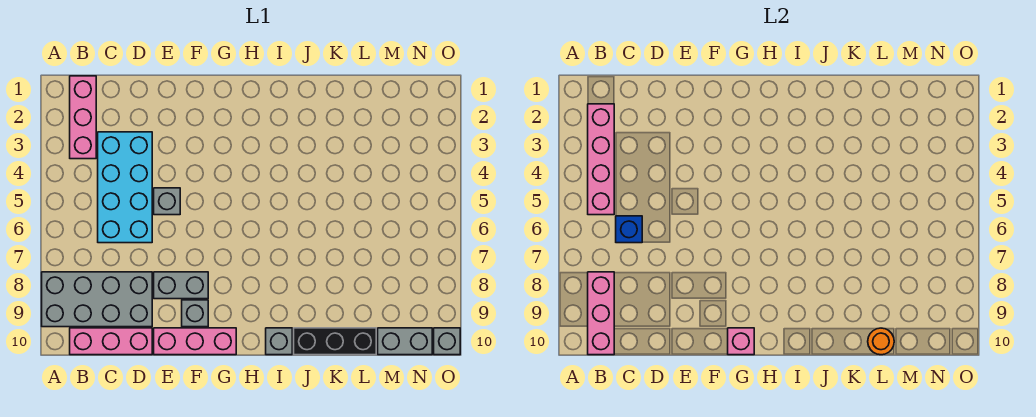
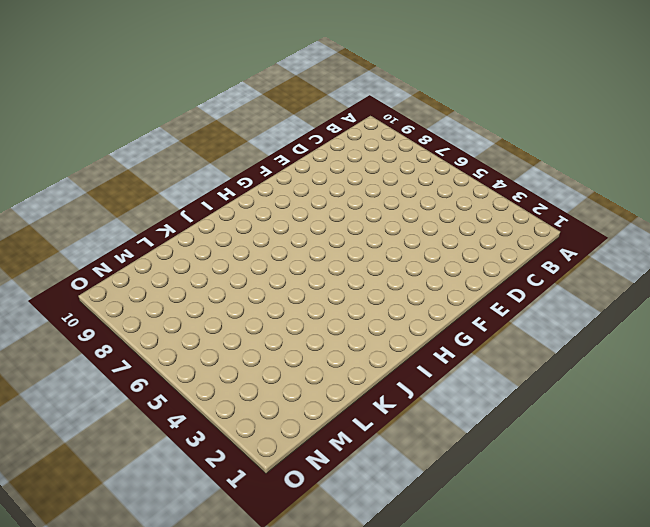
none -> grey 2x4 brick [42,272,152,327]
none -> pink 1x3 brick [70,76,96,159]
none -> pink 1x3 brick [70,328,152,355]

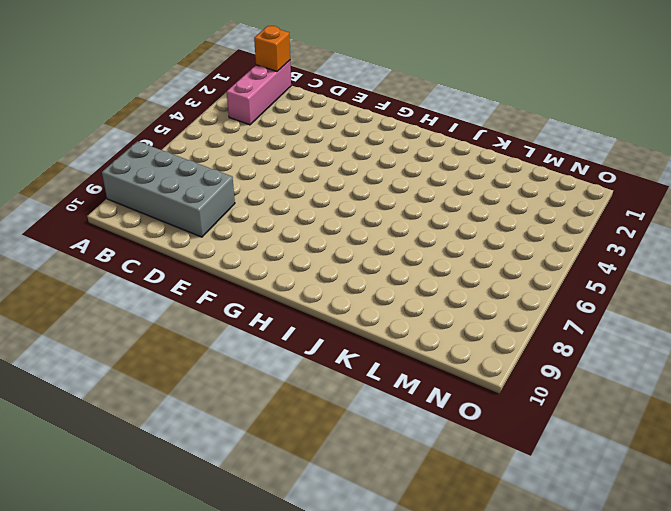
orange 1x1 brick [254,26,290,71] -> none
none -> pink 1x3 brick [70,328,152,355]
none -> cyan 2x4 brick [98,132,152,243]
none -> grey 1x1 brick [154,188,180,215]

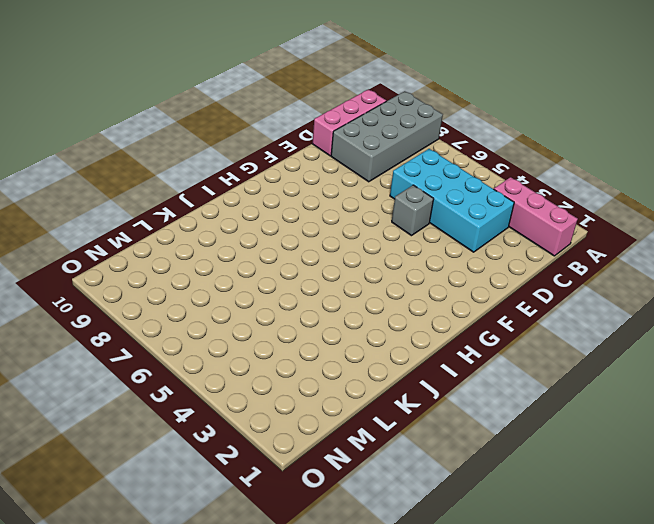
none -> grey 1x2 brick [154,272,208,299]
none -> pink 1x3 brick [154,328,236,355]
none -> grey 1x1 brick [182,300,208,327]

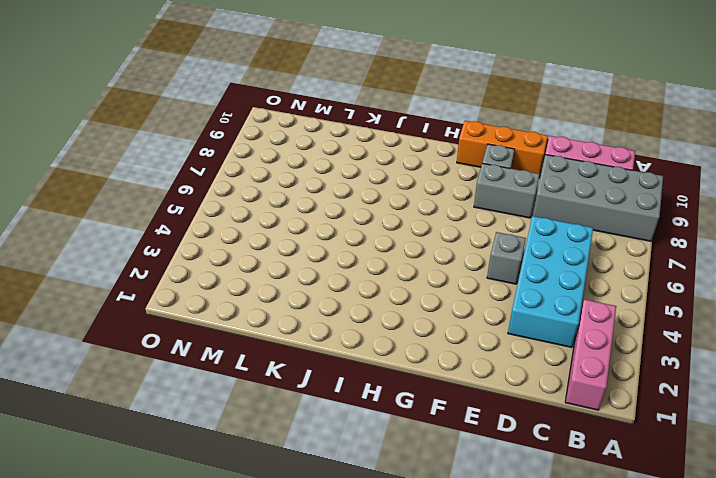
orange 1x3 brick [457,121,548,177] -> pink 1x3 brick [154,328,236,355]
none -> grey 1x1 brick [266,328,292,355]
none -> black 1x3 brick [294,328,376,355]
none -> grey 1x2 brick [378,328,432,355]

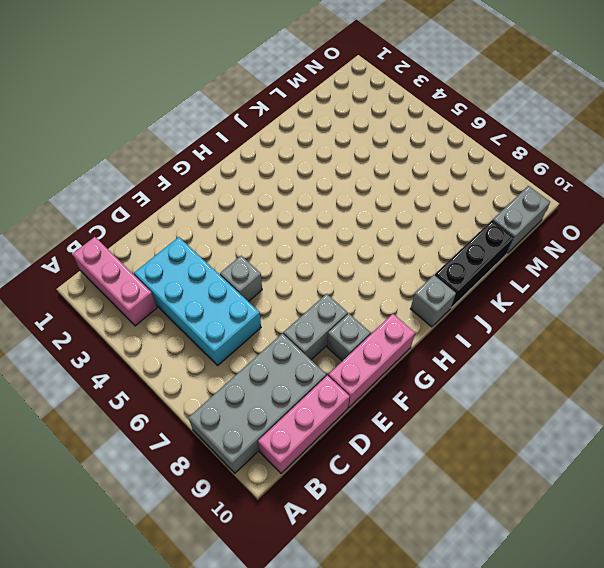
none -> grey 1x1 brick [434,328,460,355]
none -> pink 1x4 brick [588,104,614,215]
none -> pink 1x3 brick [588,272,614,355]

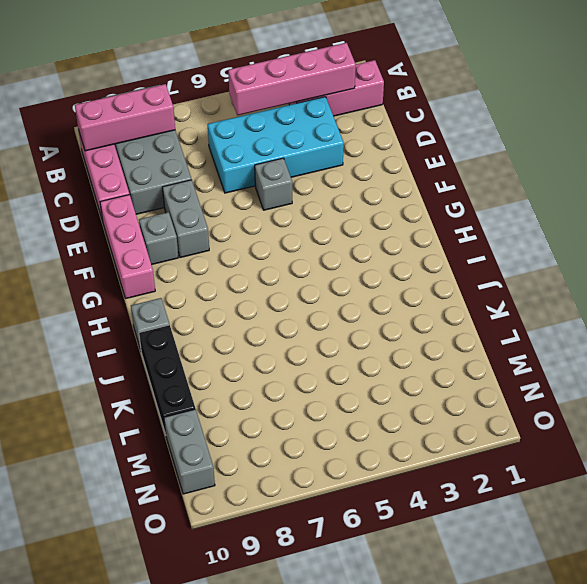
none -> grey 1x1 brick [434,328,460,355]
none -> blue 1x1 brick [616,216,642,243]
none -> pink 1x1 brick [728,328,754,355]

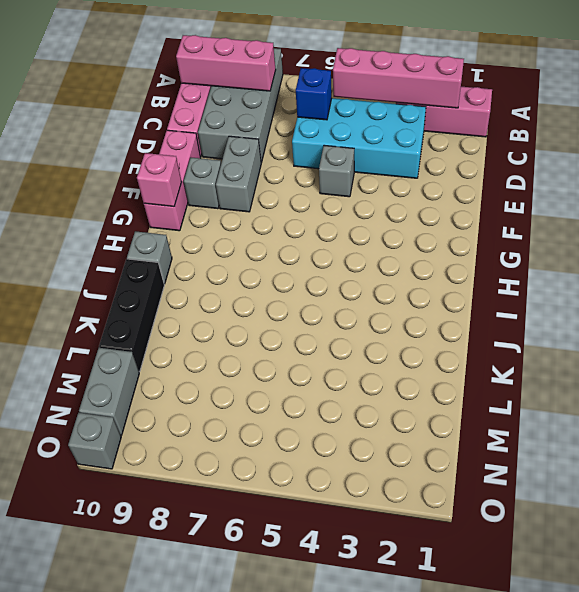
none -> orange 1x1 round brick [868,328,894,355]

